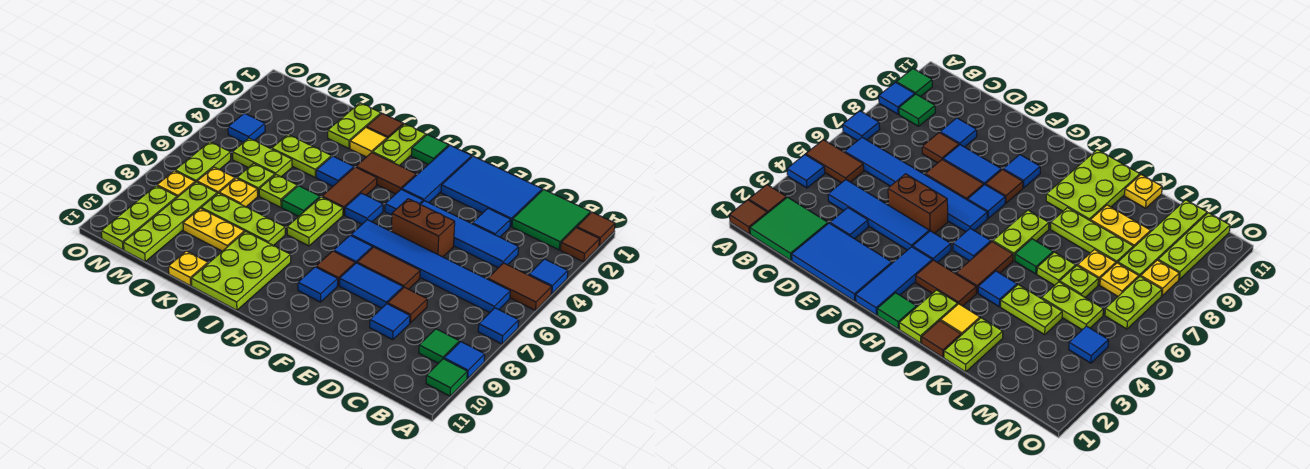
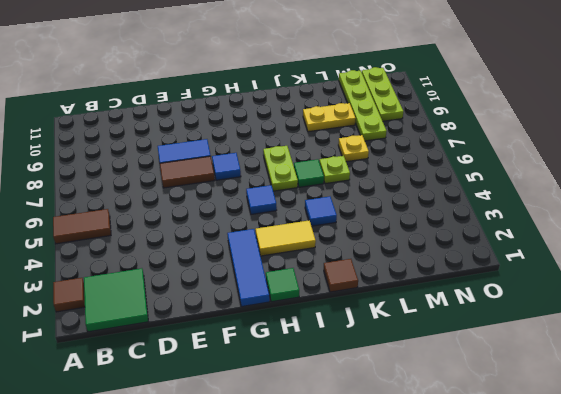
yellow 1x2 tile [256,221,316,256] -> brown 1x2 tile [356,153,416,194]
none -> brown 1x1 tile [577,212,615,246]
none -> blue 1x1 tile [529,259,568,294]
none -> blue 1x1 tile [478,308,519,344]
none -> blue 1x1 tile [444,342,485,378]

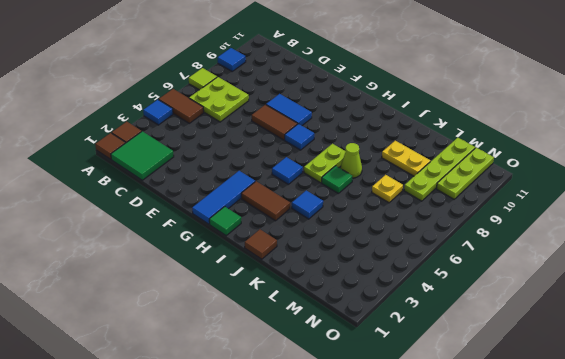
lime 1x1 tile [189,68,217,90] -> blue 1x1 tile [478,308,519,344]
lime 2x2 plate [189,77,249,122] -> blue 1x6 tile [351,220,510,312]
lime 1x1 cone [341,143,362,178] -> none
none -> green 1x1 tile [426,359,467,396]
none -> green 1x1 tile [419,329,459,363]
none -> blue 1x4 tile [420,201,519,268]
none -> blue 2x3 tile [441,156,542,227]

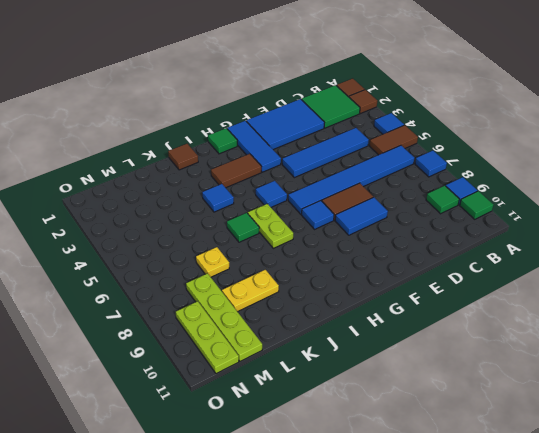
none -> blue 1x1 tile [472,209,511,237]
none -> brown 1x1 tile [388,287,427,323]
none -> blue 1x1 tile [370,304,410,340]
none -> brown 1x2 brick [392,199,455,257]

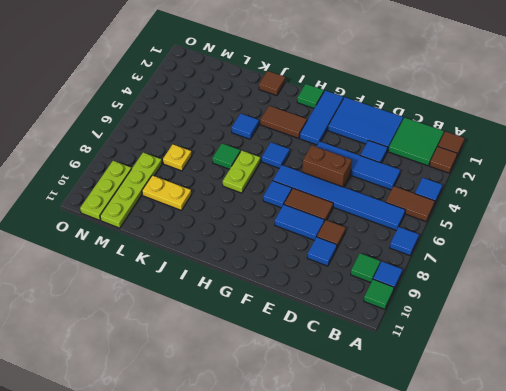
none -> blue 1x1 tile [385,189,423,215]
none -> brown 1x1 tile [316,251,355,286]
none -> blue 1x1 tile [298,267,338,302]
none -> lime 1x2 plate [373,124,426,166]

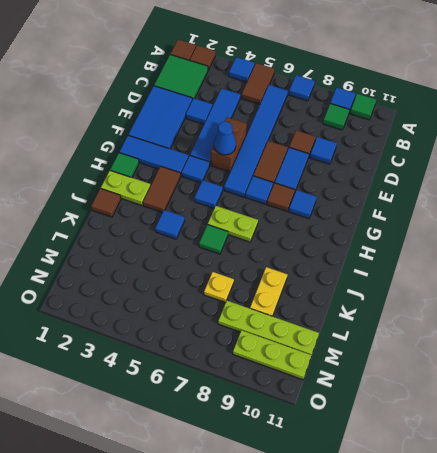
blue 1x1 cone [214,122,236,155] -> none
none -> brown 1x2 tile [322,167,377,215]
none -> lime 2x3 plate [191,231,291,310]
none -> yellow 1x1 tile [350,127,387,157]
none -> lime 1x3 plate [201,193,285,246]

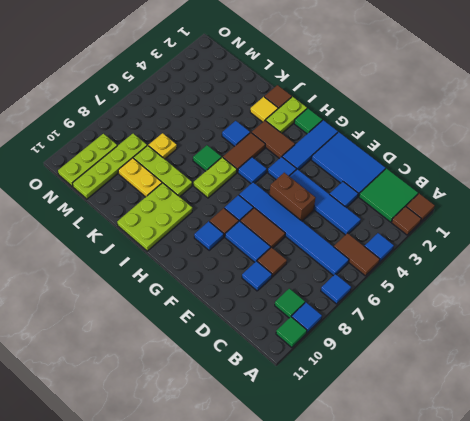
none -> lime 1x2 plate [328,103,381,148]
none -> lime 1x2 plate [272,135,331,177]
none -> lime 1x1 plate [259,175,297,207]
none -> yellow 1x1 plate [169,251,208,286]

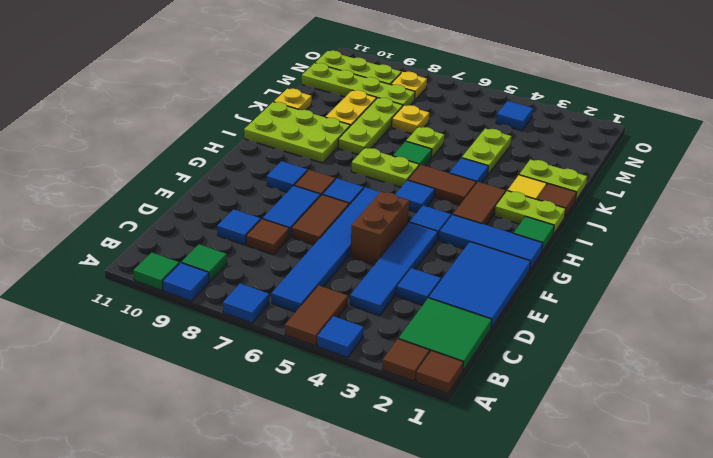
none -> lime 1x2 plate [232,138,292,177]
none -> lime 1x1 plate [237,163,275,196]
none -> yellow 1x1 plate [197,167,235,194]
none -> lime 1x2 plate [175,142,231,182]

